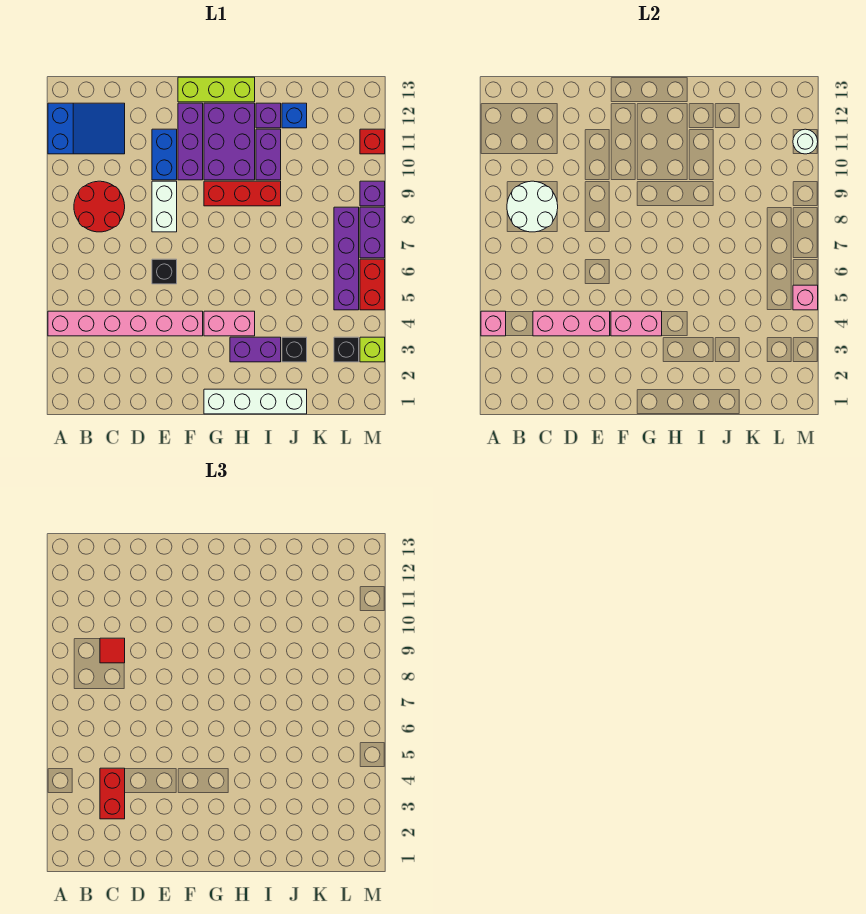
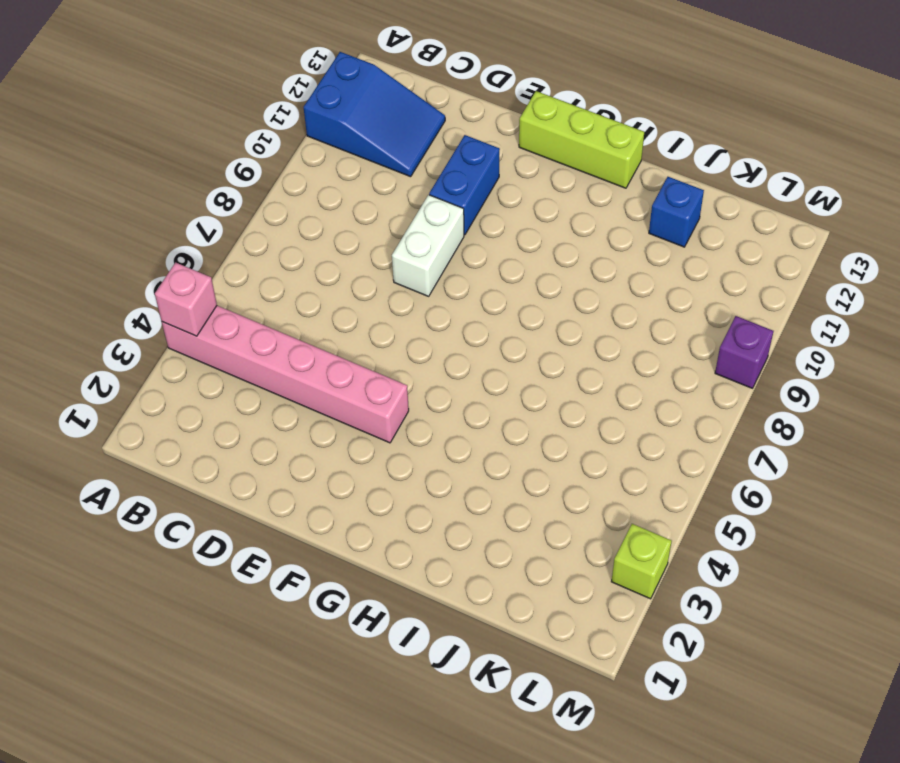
none -> red 2x2 round brick [74,181,125,232]
none -> black 1x1 brick [152,259,177,284]
none -> purple 1x3 brick [178,103,203,180]
none -> white 1x4 brick [204,389,307,414]

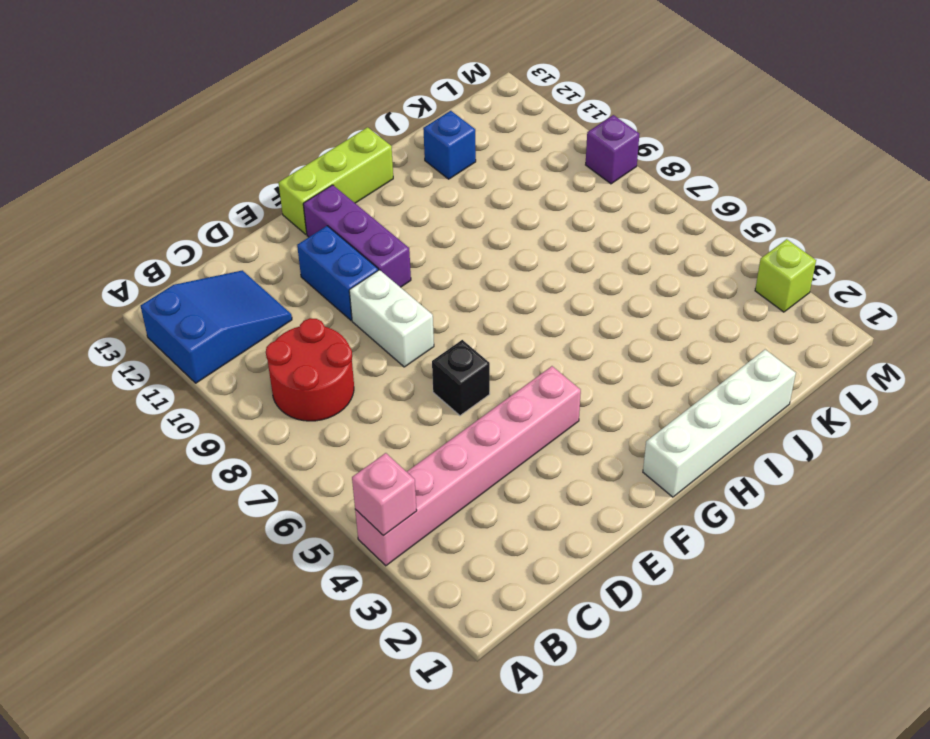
none -> pink 1x2 brick [204,311,255,336]
none -> red 1x3 brick [204,181,281,206]
none -> purple 2x3 brick [204,103,255,180]
none -> purple 1x2 brick [230,337,281,362]

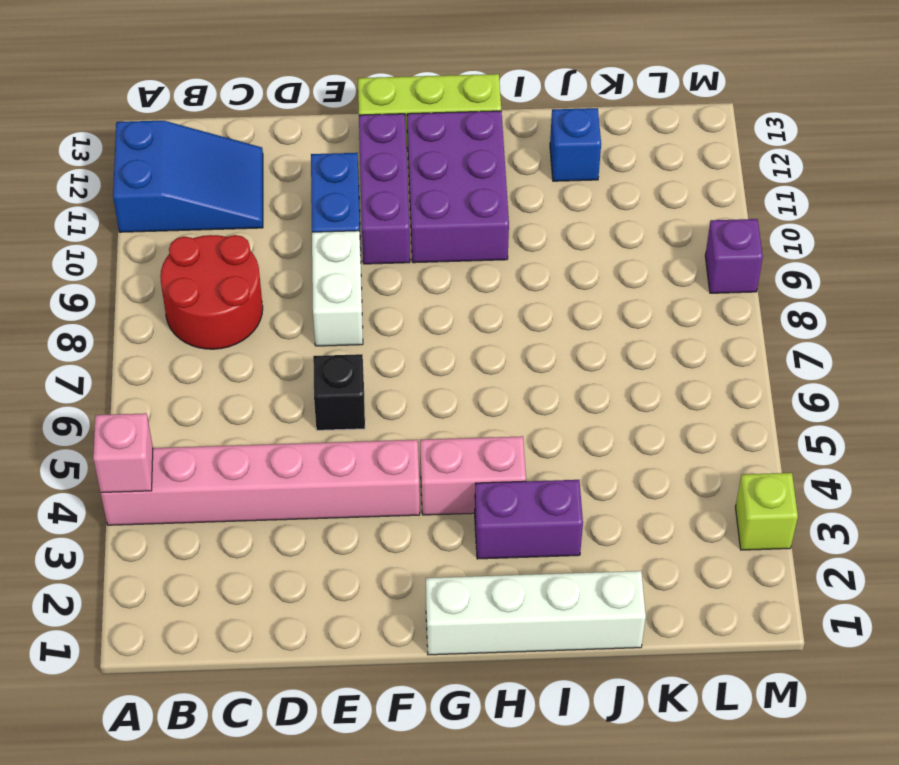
none -> red 1x3 brick [204,181,281,206]
none -> purple 1x2 brick [256,129,281,180]
none -> purple 1x1 brick [256,103,281,128]
none -> black 1x1 brick [282,337,307,362]

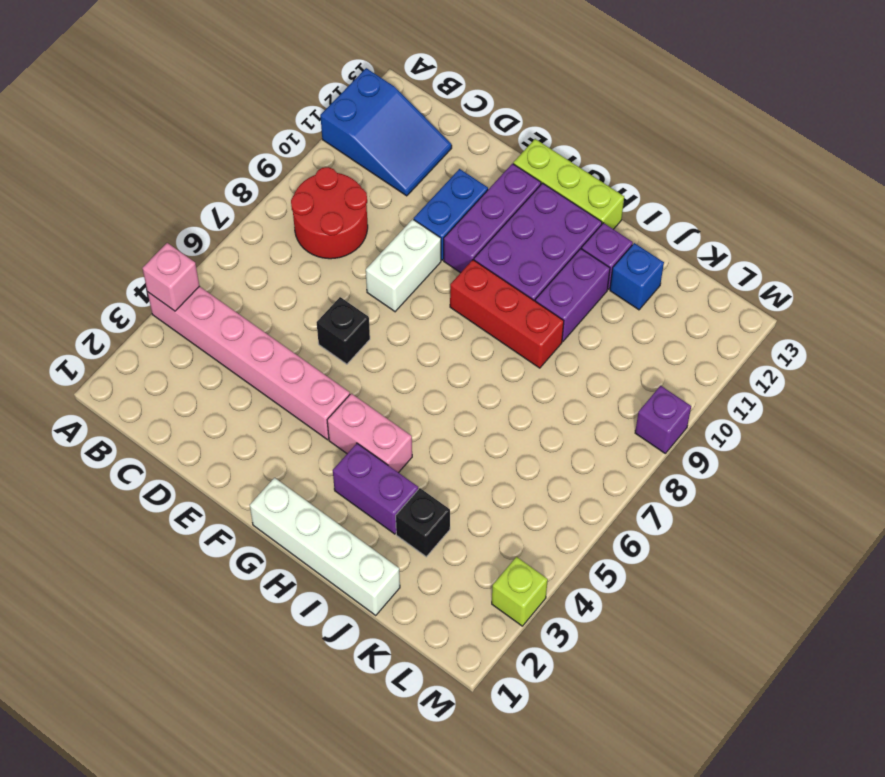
none -> black 1x1 brick [334,337,359,362]
none -> purple 1x4 brick [334,207,359,310]
none -> red 1x2 brick [360,259,385,310]
none -> purple 1x2 brick [360,207,385,258]

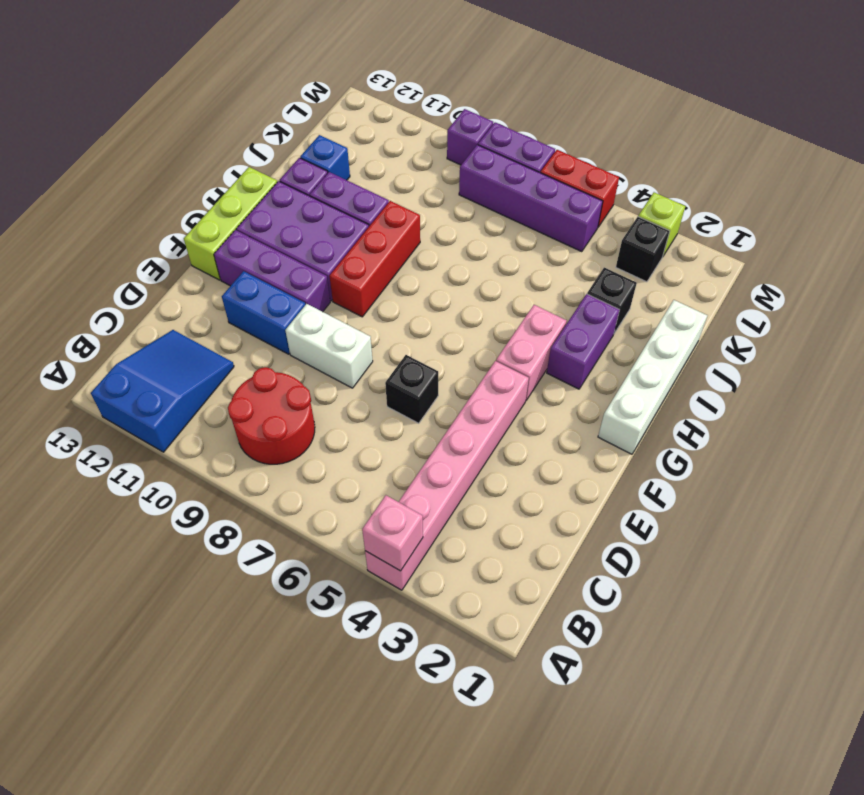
none -> red 1x1 brick [360,129,385,154]
none -> white 2x2 round brick [507,181,558,232]
none -> pink 1x3 brick [533,311,610,336]
none -> pink 1x2 brick [611,311,662,336]

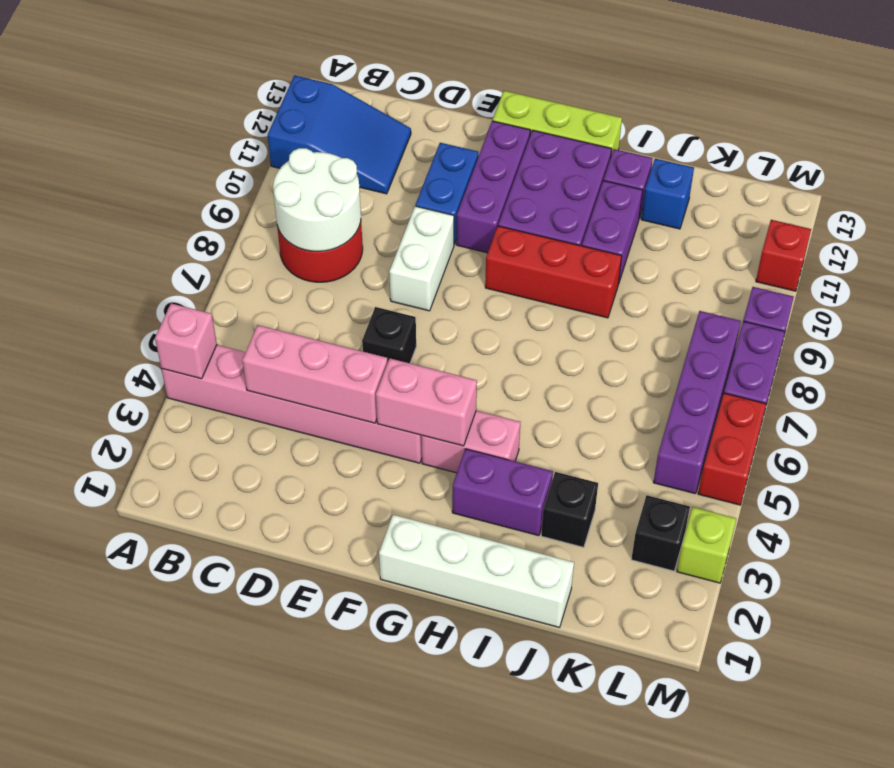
none -> pink 1x1 brick [793,285,818,310]
none -> white 1x1 round brick [793,129,818,154]
none -> red 1x2 brick [100,768,125,819]
none -> red 1x1 tile [100,638,125,663]

